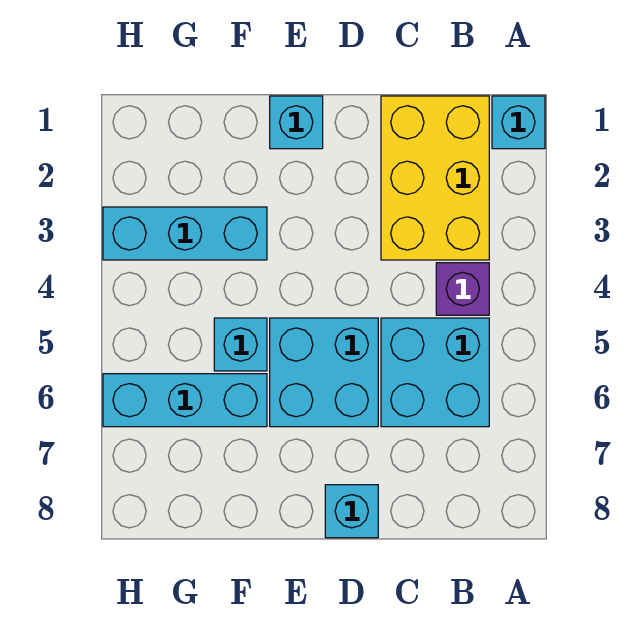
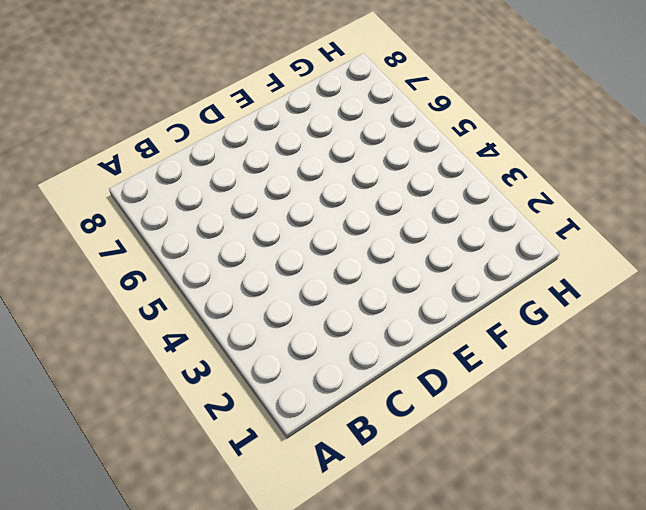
none -> cyan 1x1 brick [492,96,545,149]
none -> yellow 2x3 brick [381,96,489,260]

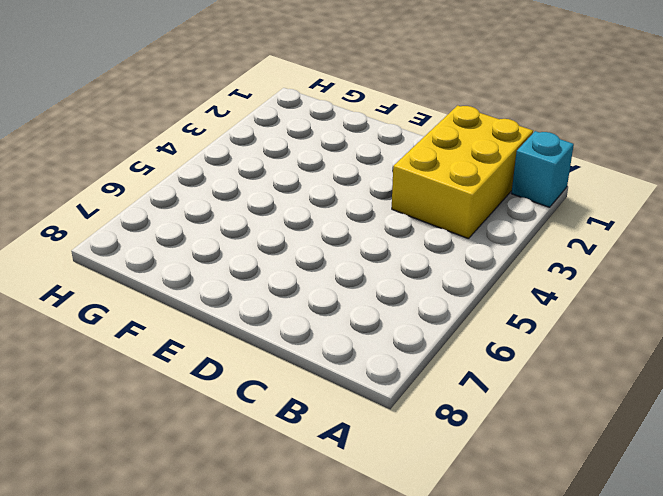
none -> purple 1x1 brick [436,263,489,315]
none -> cyan 2x2 brick [381,318,489,427]

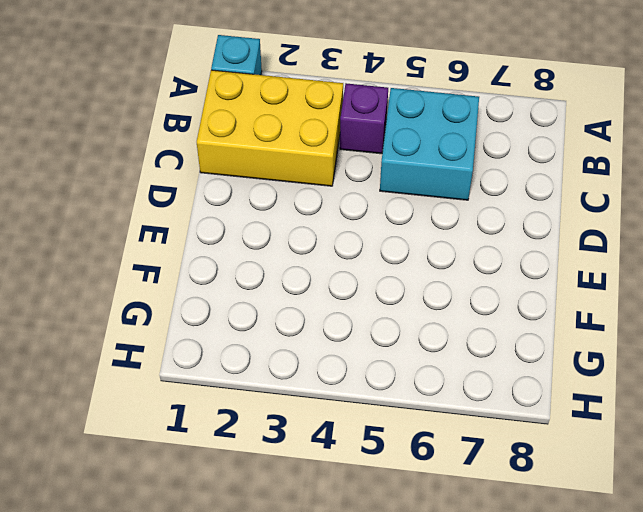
none -> cyan 2x2 brick [270,318,378,427]
none -> cyan 1x1 brick [325,485,378,538]

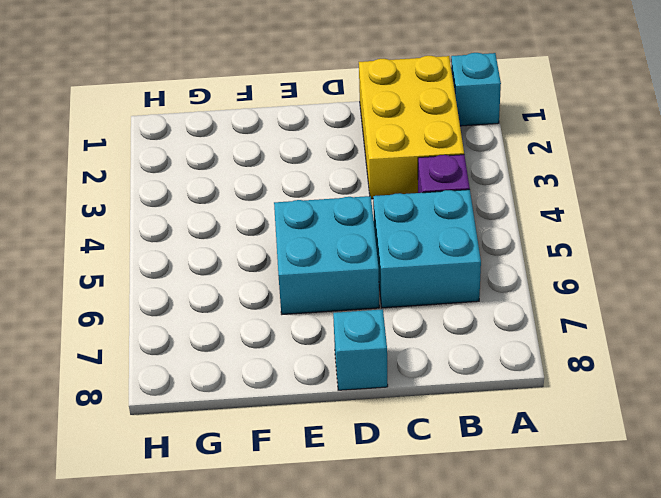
none -> cyan 1x1 brick [270,96,323,149]
none -> cyan 1x3 brick [103,207,267,260]

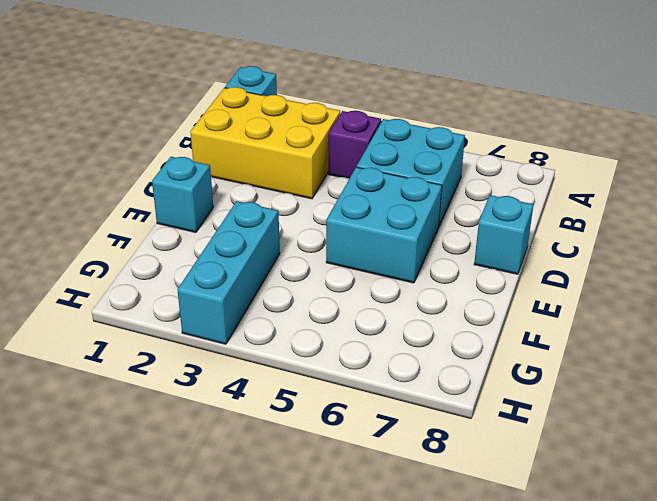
none -> cyan 1x1 brick [214,318,267,371]
none -> cyan 1x3 brick [103,374,267,427]

